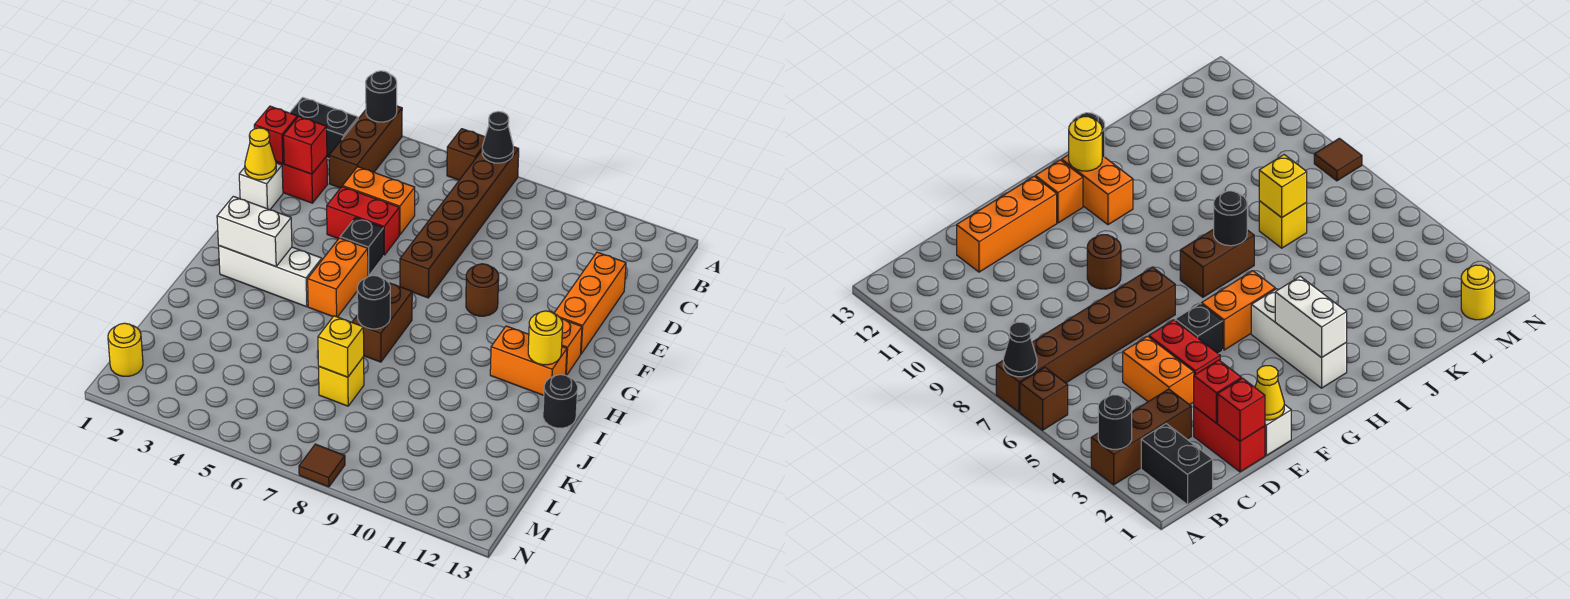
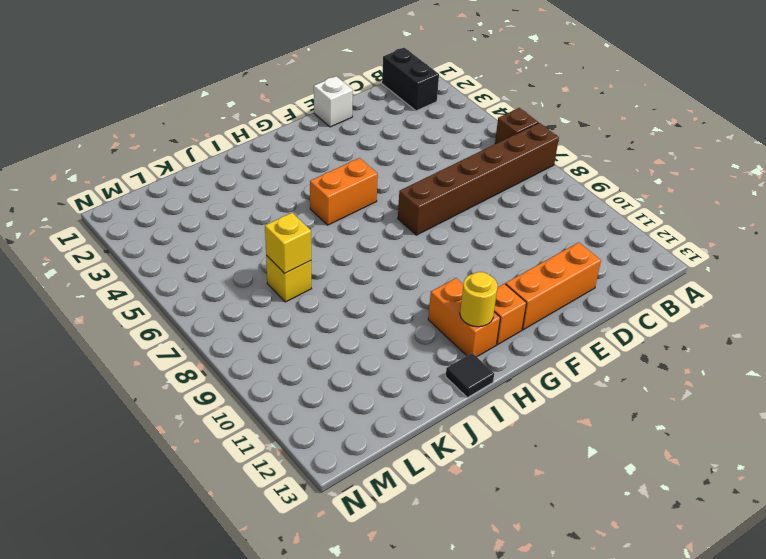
black 1x1 tile [446,353,494,398] -> black 1x1 round brick [543,375,578,428]
none -> brown 1x3 brick [329,106,402,188]
none -> red 1x2 brick [276,156,328,203]
none -> orange 1x2 brick [343,167,415,235]

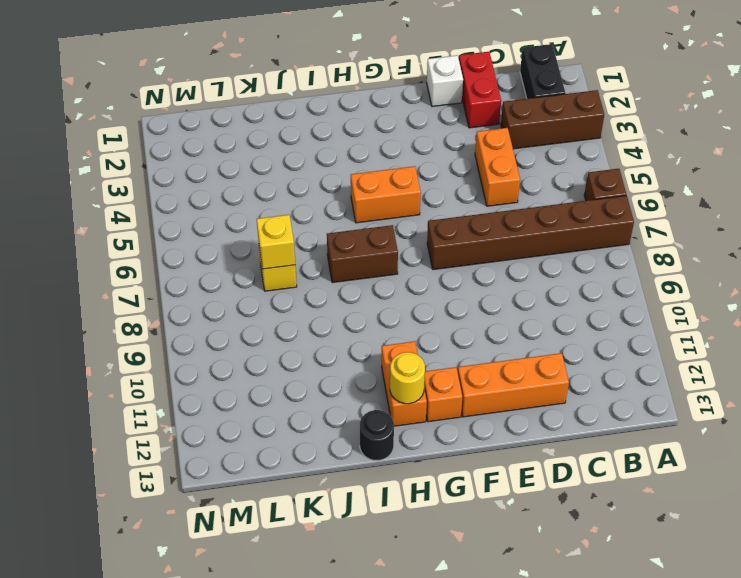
none -> red 1x2 brick [327,187,399,255]
none -> black 1x1 brick [340,217,384,276]
none -> brown 1x1 round brick [466,264,499,316]

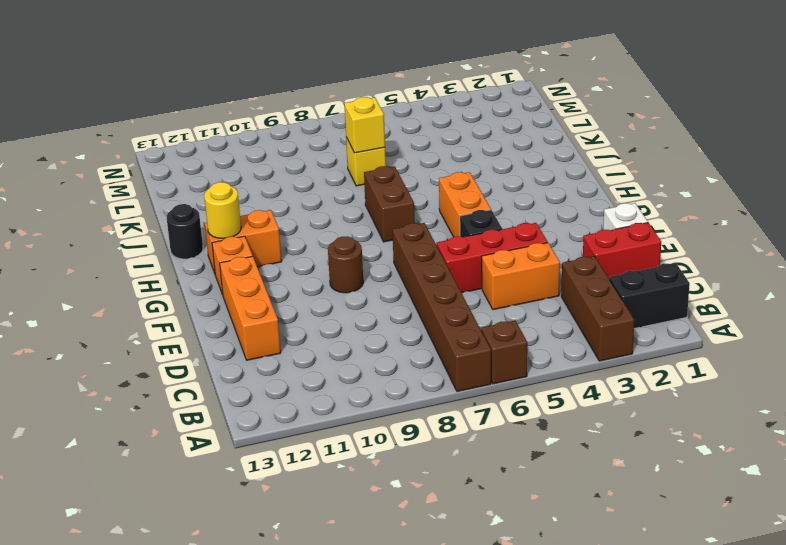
red 1x3 brick [437,223,548,293] -> red 1x2 brick [327,187,399,255]
none -> white 1x3 brick [219,246,322,307]
none -> yellow 1x1 round brick [108,323,143,376]
none -> brown 1x1 tile [299,444,345,487]

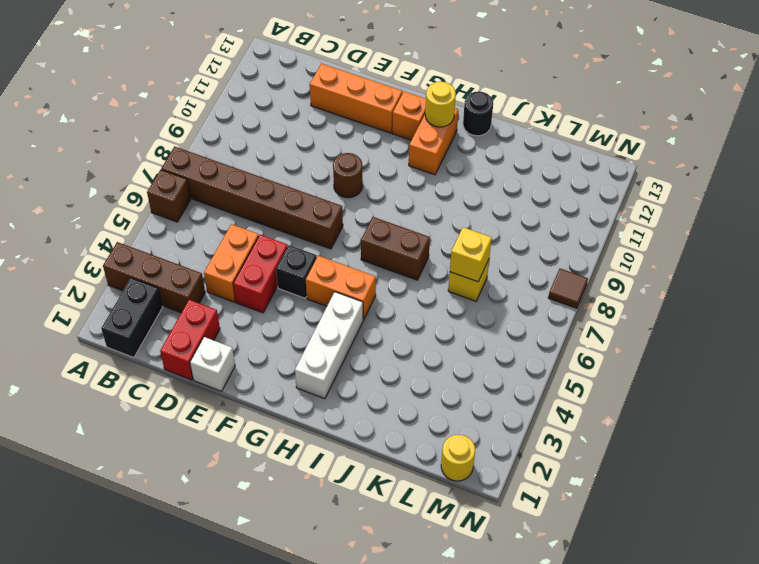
none -> black 1x1 round brick [366,71,397,122]
none -> black 1x1 cone [482,112,513,163]
none -> red 1x1 brick [254,106,297,164]

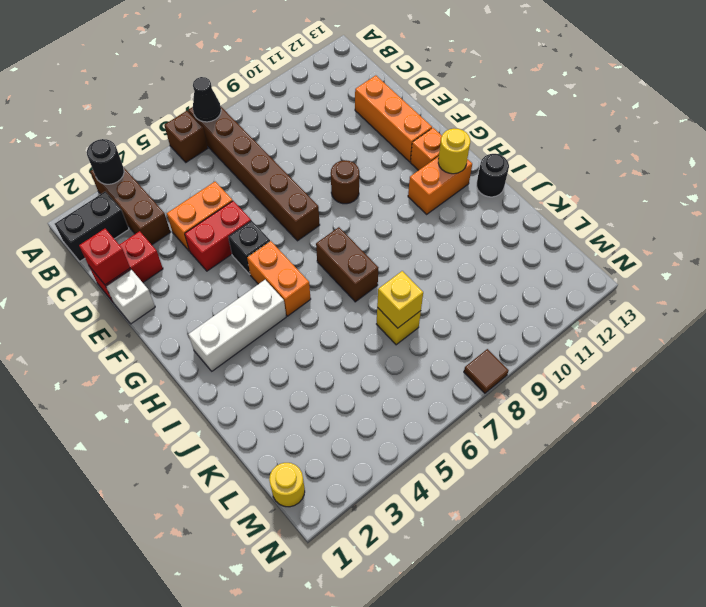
none -> red 1x1 brick [283,117,327,174]
none -> yellow 1x1 cone [245,128,276,180]
none -> white 1x2 brick [217,196,292,266]

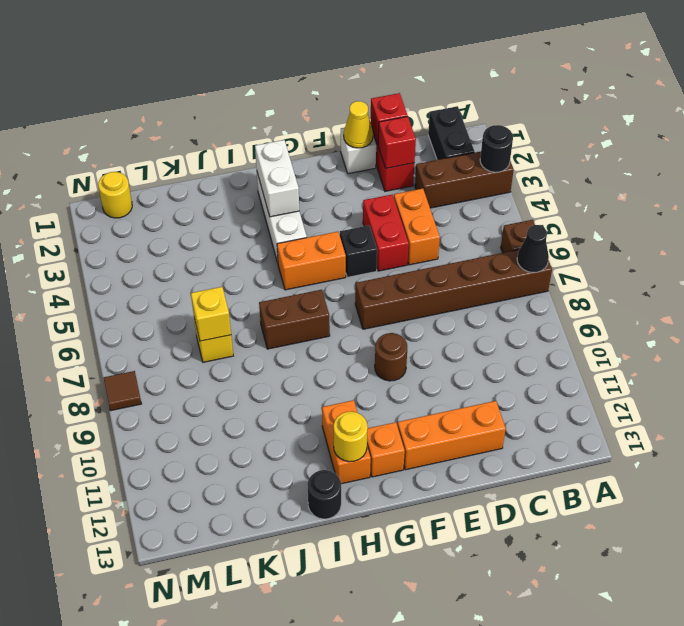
none -> black 1x1 round brick [357,275,390,329]

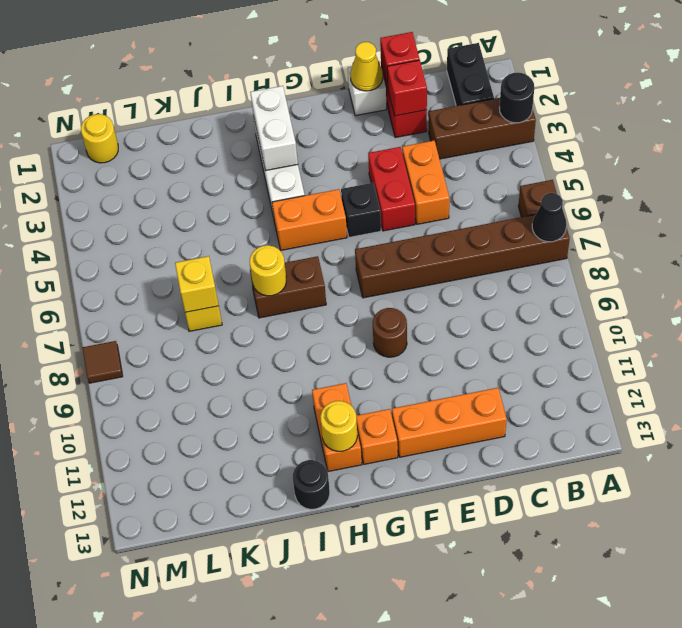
yellow 1x1 round brick [250,245,286,296] -> black 1x1 round brick [357,275,390,329]

